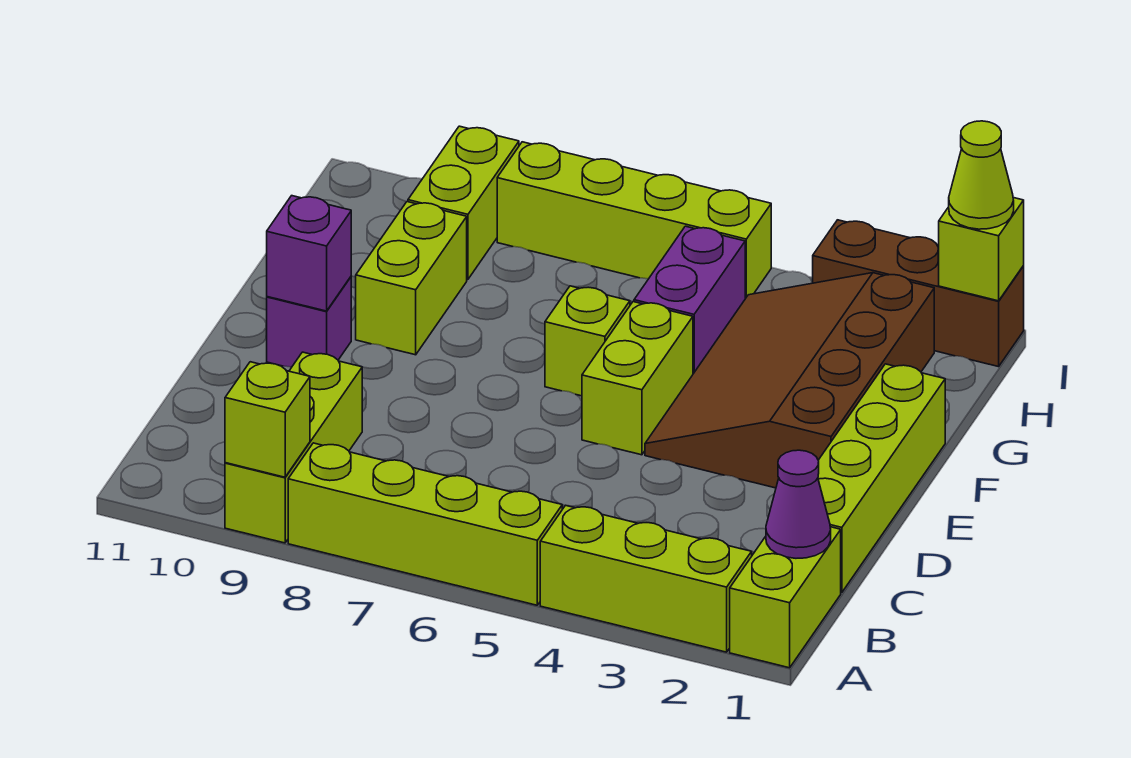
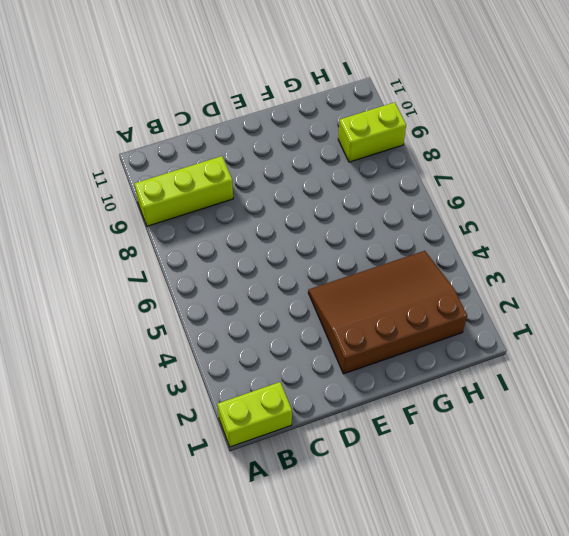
none -> lime 1x3 brick [540,505,752,652]
none -> lime 1x4 brick [288,443,562,605]
none -> lime 1x4 brick [818,364,945,592]

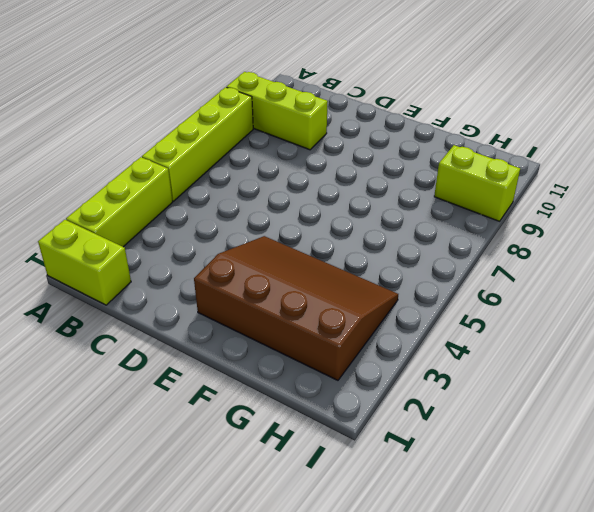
none -> lime 1x4 brick [818,364,945,592]
none -> lime 1x2 brick [582,302,693,455]
none -> purple 1x1 brick [267,277,351,367]

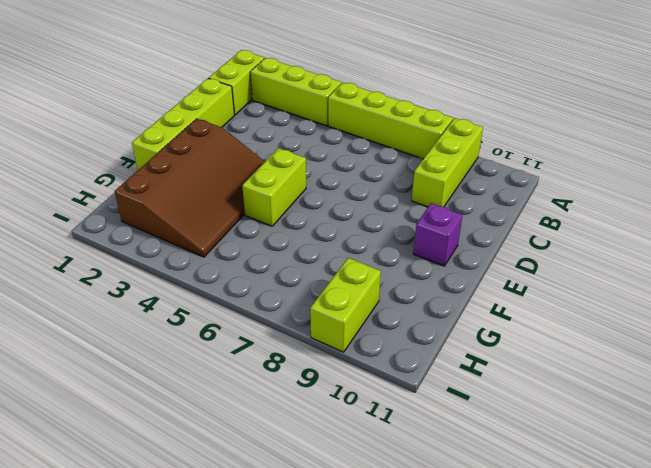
none -> lime 1x1 brick [545,286,630,396]
none -> lime 1x2 brick [356,202,467,355]
none -> purple 1x2 brick [634,226,745,374]

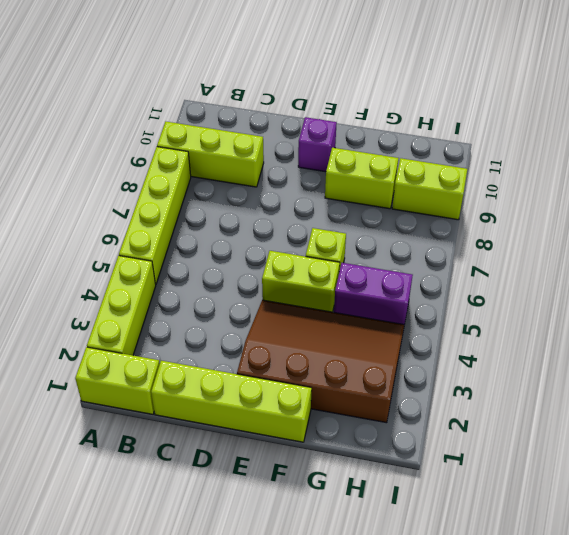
none -> brown 1x3 brick [813,220,1024,367]
none -> lime 1x4 brick [497,142,771,299]
none -> lime 1x1 brick [225,362,310,477]

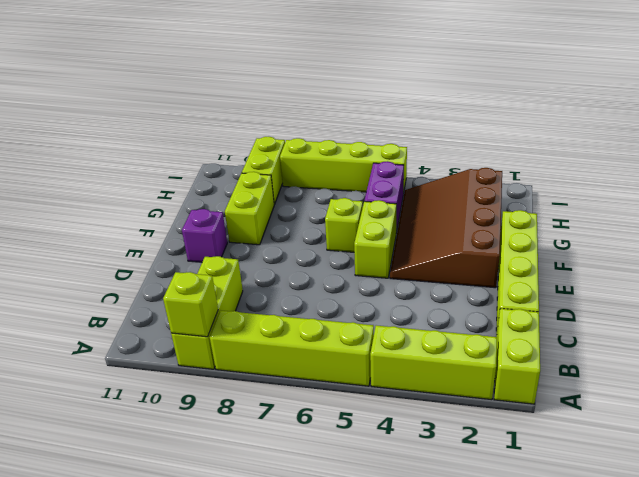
none -> brown 1x3 brick [813,220,1024,367]
none -> purple 1x1 cone [766,450,831,558]
none -> purple 1x1 brick [267,196,351,311]

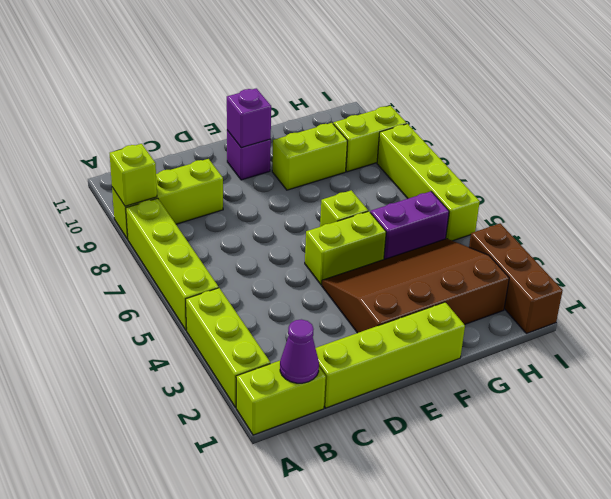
none -> lime 1x1 brick [939,198,1024,301]
none -> lime 1x1 cone [949,121,1014,229]

